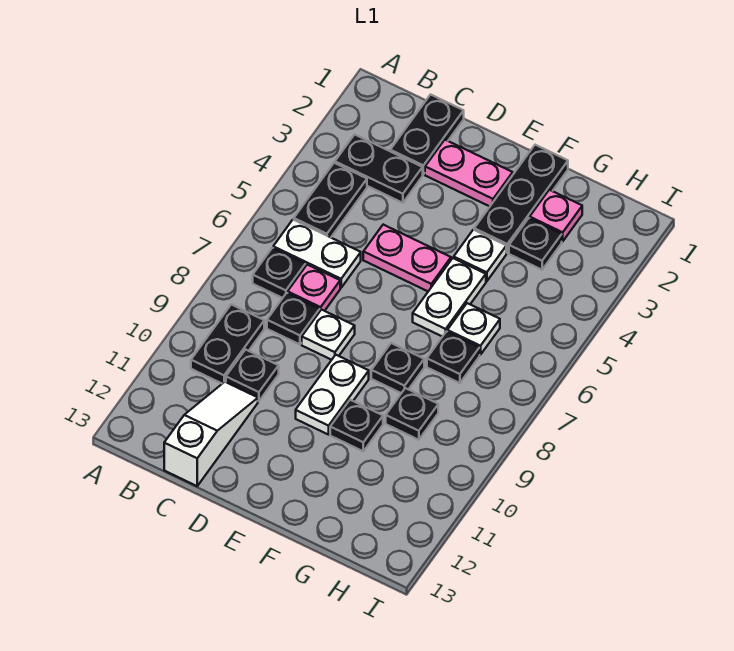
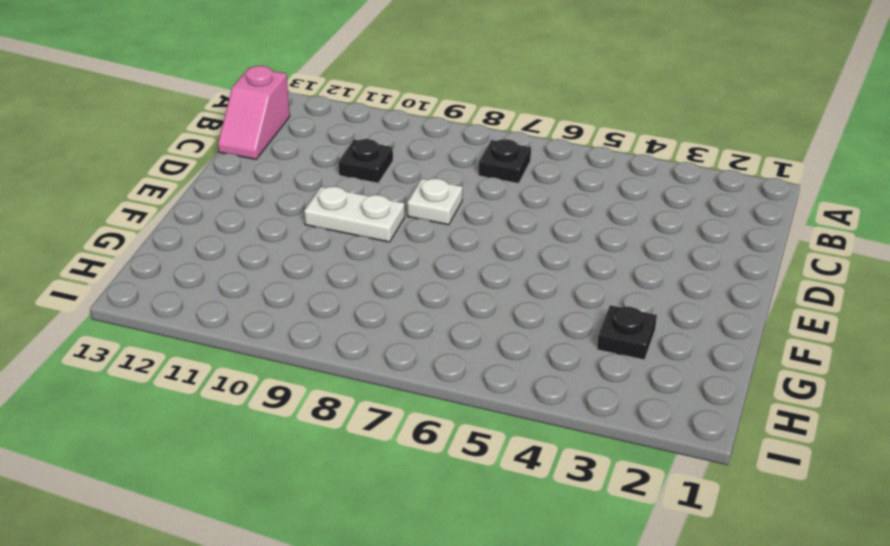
pink 1x2 slope [218,66,290,159] -> white 1x3 slope [164,382,258,486]
none -> black 1x2 plate [335,134,423,203]
none -> black 1x2 plate [294,163,367,237]
none -> white 1x2 plate [273,219,361,288]

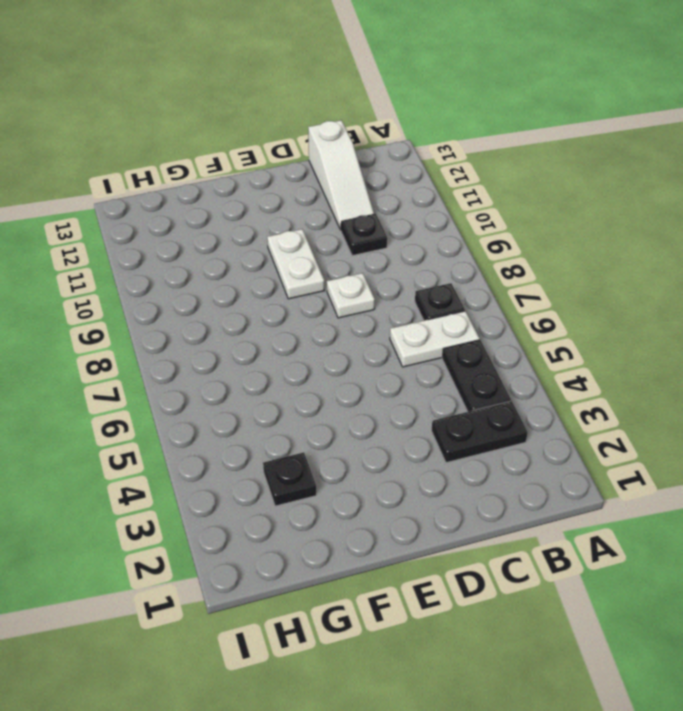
none -> black 1x2 plate [191,304,264,384]
none -> black 1x2 plate [390,95,464,174]
none -> pink 1x1 plate [288,265,340,311]

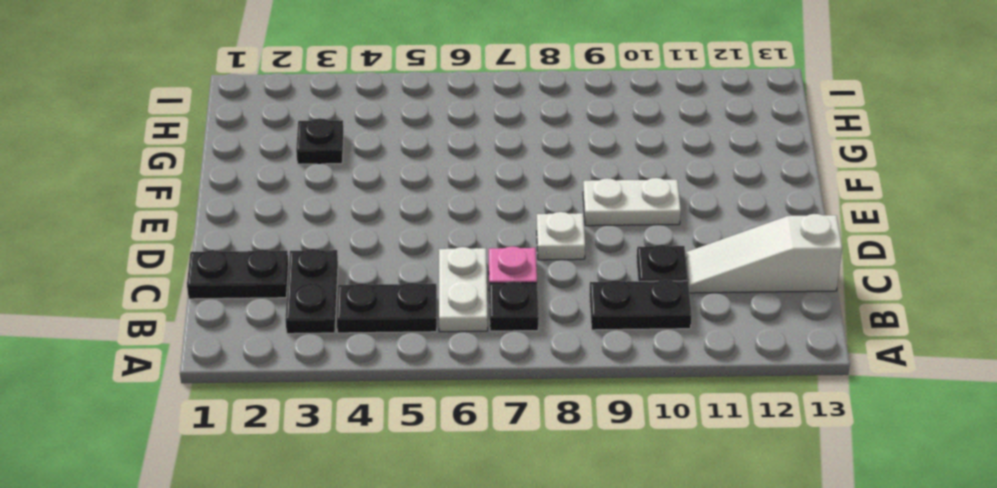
none -> black 1x1 plate [267,293,320,344]
none -> pink 1x2 plate [425,140,513,206]
none -> pink 1x2 plate [363,225,451,291]

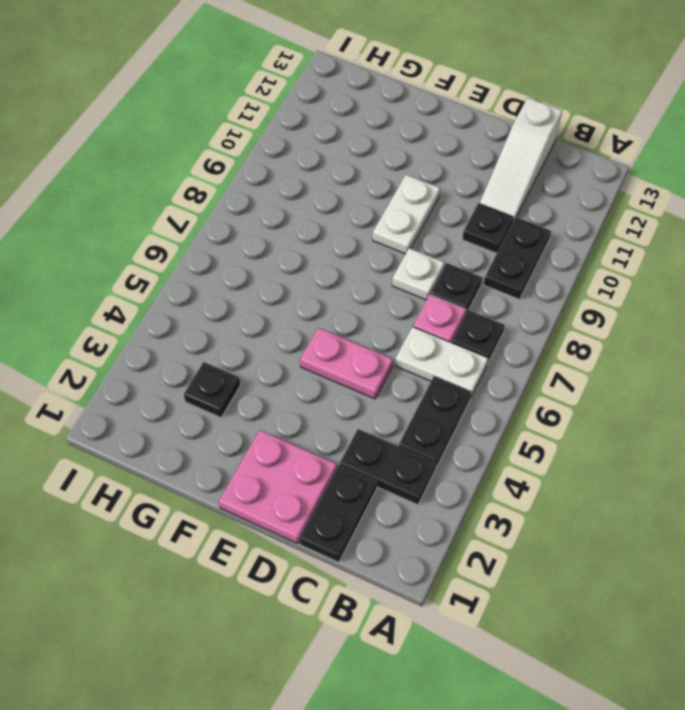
pink 2x2 plate [219,430,337,544] -> pink 1x2 plate [425,140,513,206]
none -> black 1x3 plate [474,145,568,253]
none -> white 1x1 plate [454,230,506,281]
none -> white 1x2 plate [413,258,486,337]

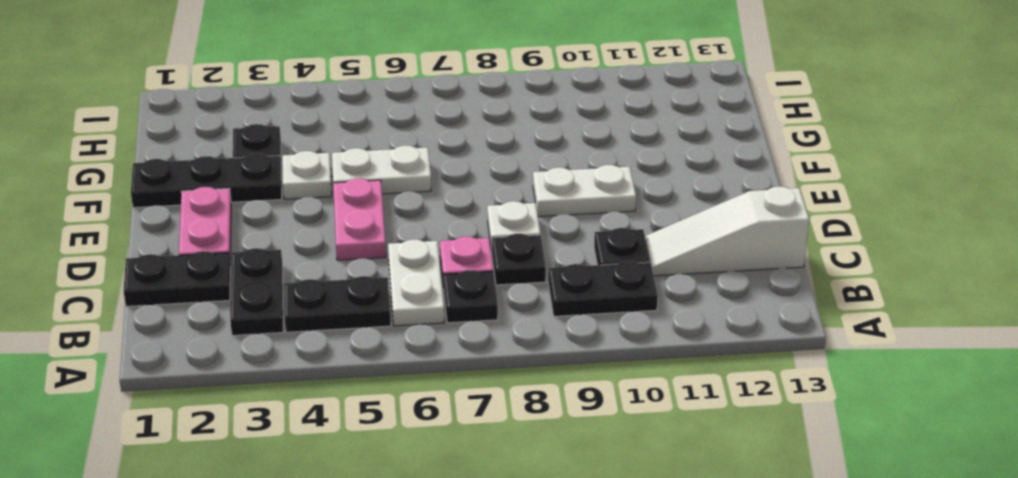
none -> black 1x1 plate [371,343,424,393]
none -> black 1x1 plate [330,400,383,451]
none -> pink 1x1 plate [530,190,582,241]

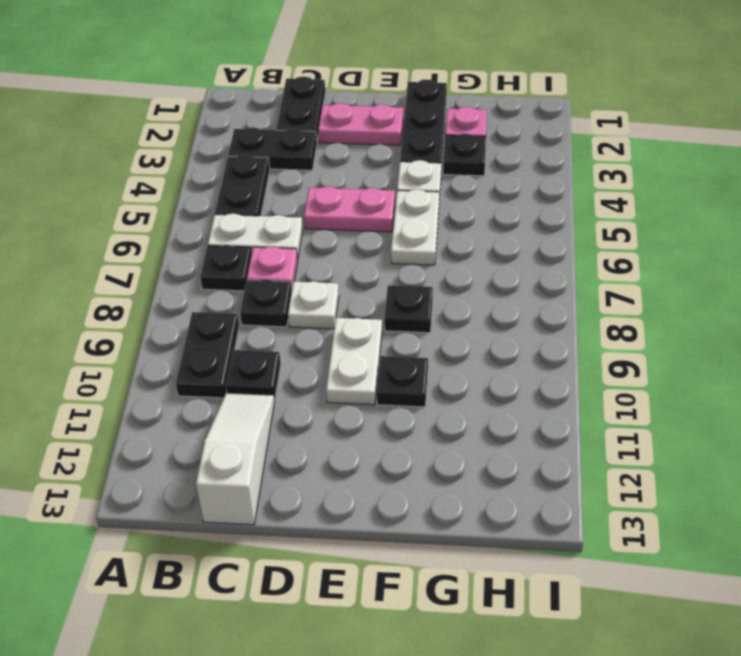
none -> white 1x1 plate [447,303,500,355]
none -> black 1x1 plate [427,332,480,383]
none -> black 1x1 plate [386,388,438,440]

